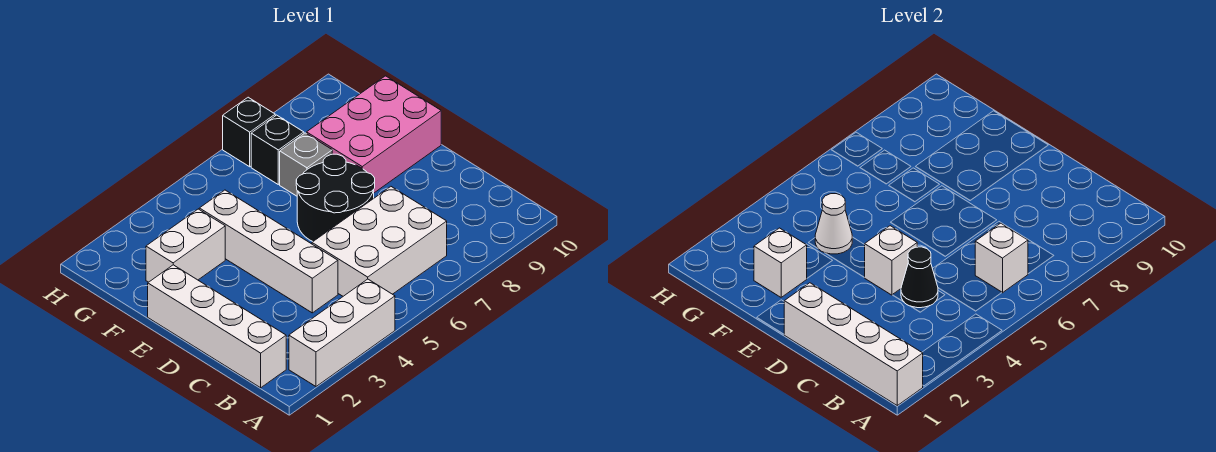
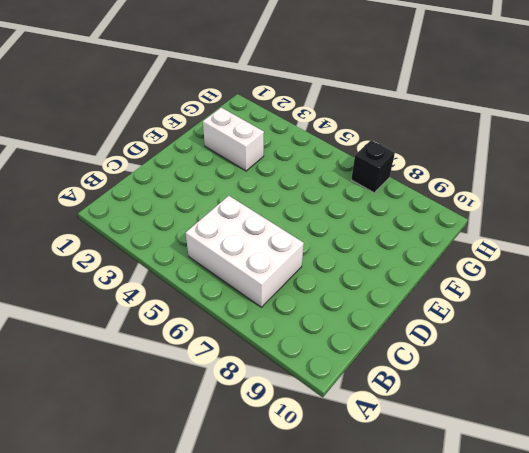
none -> white 1x3 brick [289,279,395,386]
none -> white 1x4 brick [148,265,286,388]
none -> white 1x4 brick [199,190,338,313]

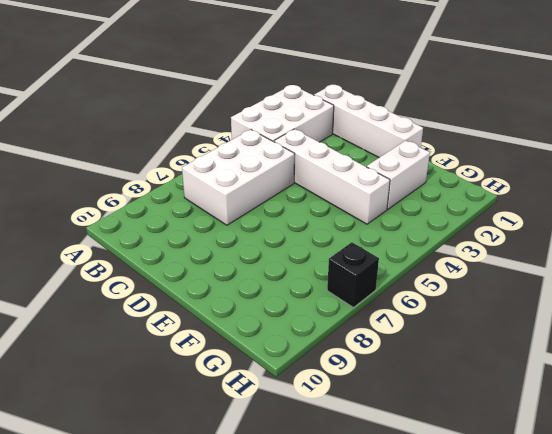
white 2x3 brick [231,85,334,142] -> white 1x3 brick [289,279,395,386]
none -> black 2x2 round brick [296,154,375,241]
none -> pink 2x3 brick [307,76,441,193]
none -> grey 1x1 brick [280,133,332,196]

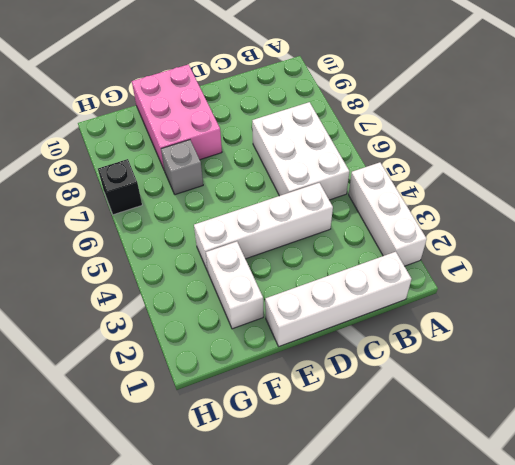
none -> black 2x2 round brick [296,154,375,241]
none -> black 1x1 brick [251,115,304,184]
none -> white 1x4 brick [784,283,923,405]

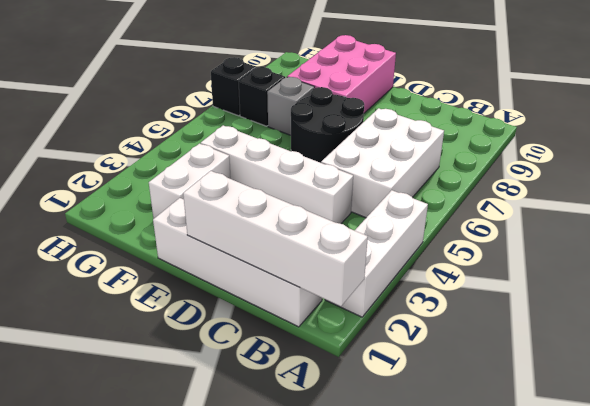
none -> white 1x1 brick [975,223,1028,293]
none -> black 1x1 cone [901,247,938,308]
none -> white 1x1 brick [864,226,917,295]

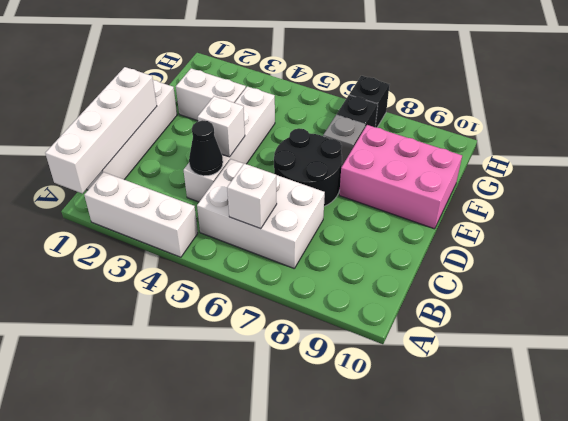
none -> white 1x1 brick [754,228,807,297]
none -> white 1x1 cone [815,194,852,254]

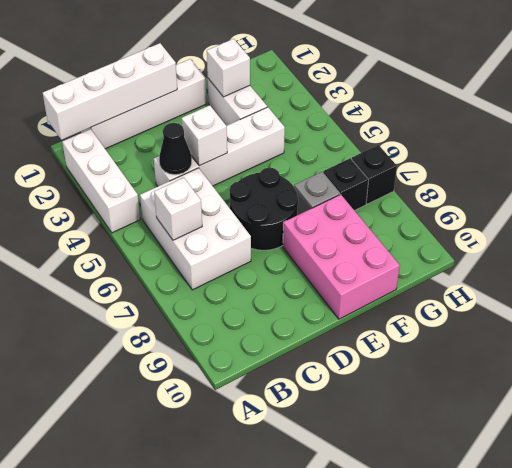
none -> white 1x1 cone [815,194,852,254]

